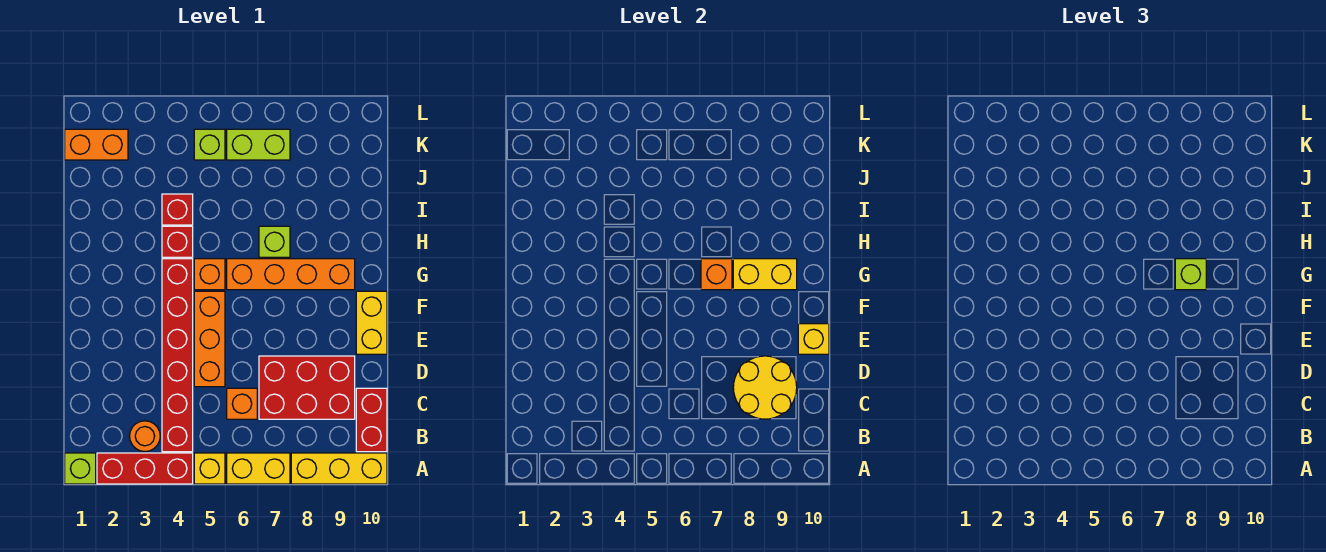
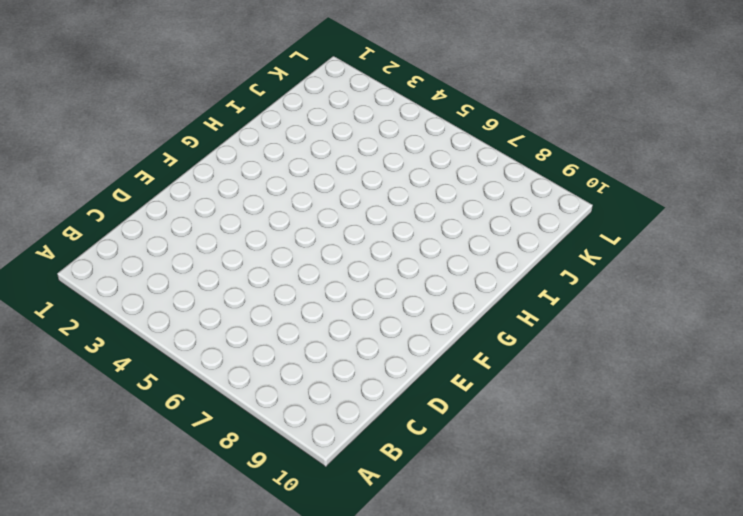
none -> lime 1x1 brick [65,453,96,484]
none -> red 1x3 brick [97,453,193,484]
none -> yellow 1x1 brick [194,453,225,484]

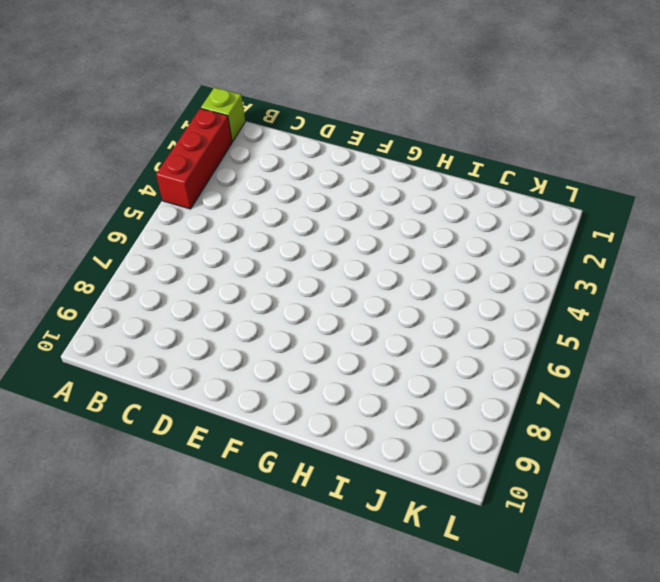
none -> yellow 1x1 brick [194,453,225,484]
none -> yellow 1x2 brick [227,453,290,484]
none -> yellow 1x3 brick [291,453,387,484]

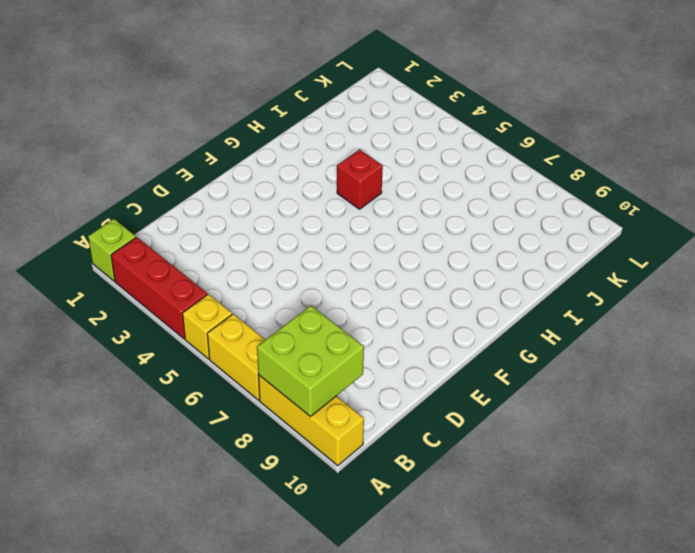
lime 2x2 brick [257,306,364,417] -> none
none -> orange 1x1 round brick [130,421,160,452]
none -> red 1x6 brick [162,259,193,452]
none -> red 1x2 brick [356,388,387,452]

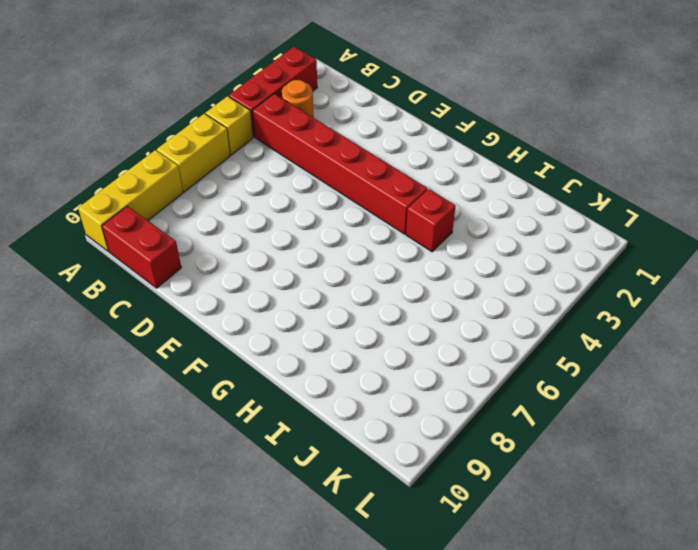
none -> lime 1x1 brick [65,453,96,484]
none -> orange 1x1 brick [227,388,257,419]
none -> red 2x3 brick [259,356,355,419]

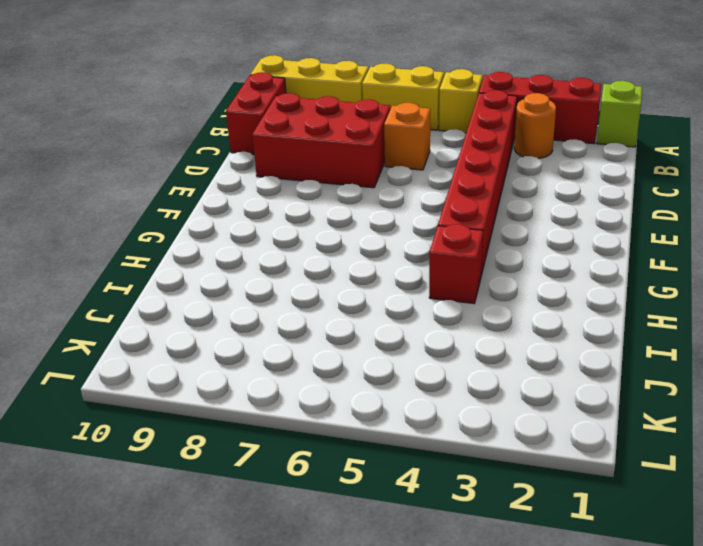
none -> orange 1x3 brick [194,291,225,387]
none -> yellow 1x2 brick [356,291,387,354]
none -> orange 1x1 brick [194,259,225,290]

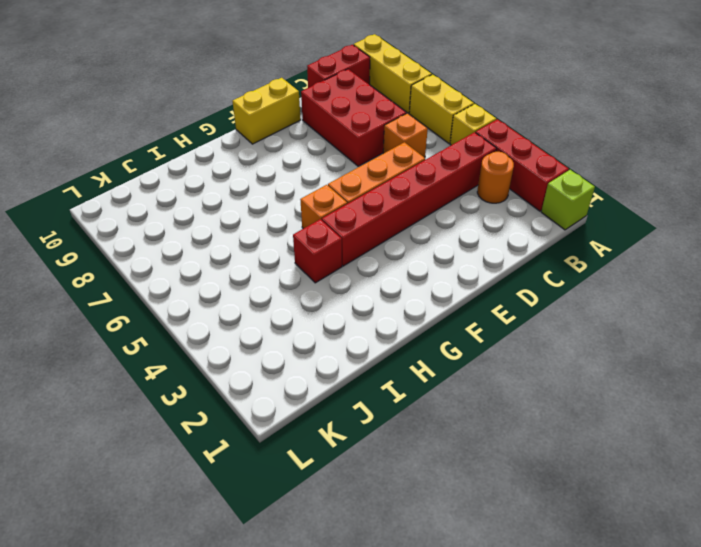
none -> orange 1x4 brick [227,259,355,290]
none -> lime 1x1 brick [259,226,290,257]
none -> red 1x1 brick [162,194,193,225]

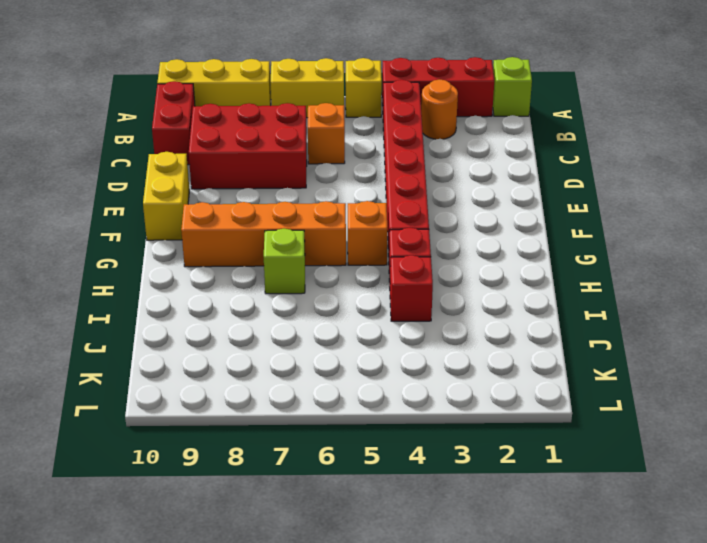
none -> orange 1x3 brick [194,291,225,387]
none -> orange 1x2 brick [65,129,128,160]
none -> lime 1x1 brick [194,129,225,160]

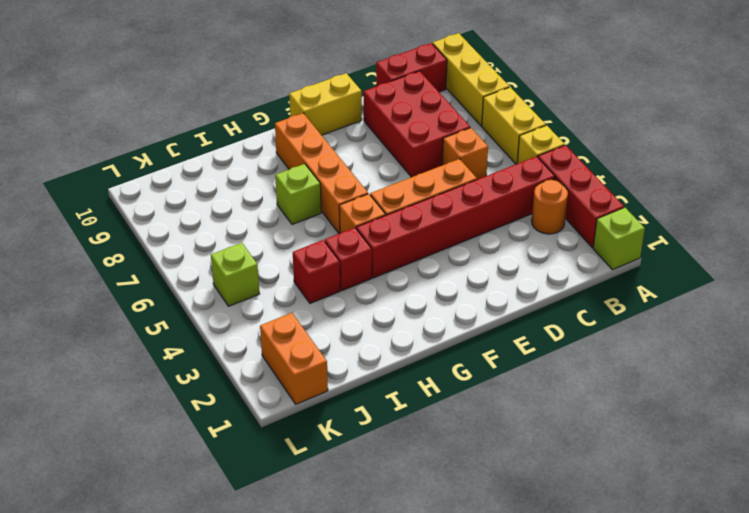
none -> lime 1x2 brick [227,129,290,160]
none -> yellow 2x2 round brick [733,356,797,419]
none -> yellow 1x1 brick [798,324,829,354]

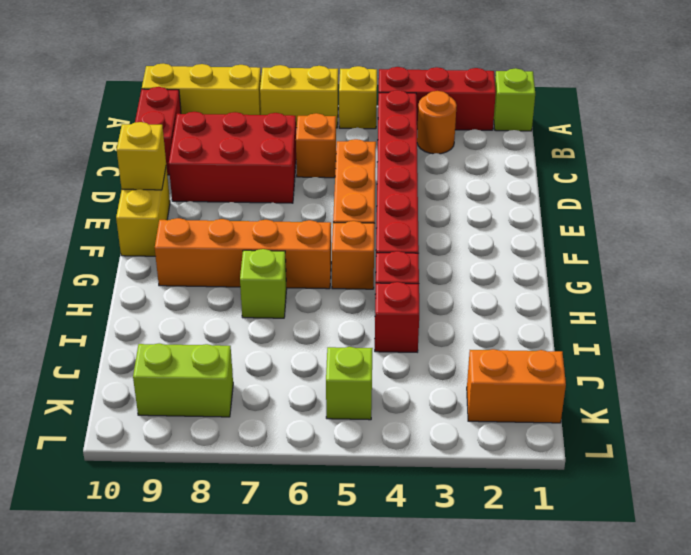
lime 1x2 brick [133,343,233,417] -> lime 1x2 brick moved to [227,129,290,160]
none -> yellow 2x2 round brick [733,356,797,419]
none -> orange 1x1 brick [701,259,732,290]
none -> yellow 1x2 brick [733,259,797,290]

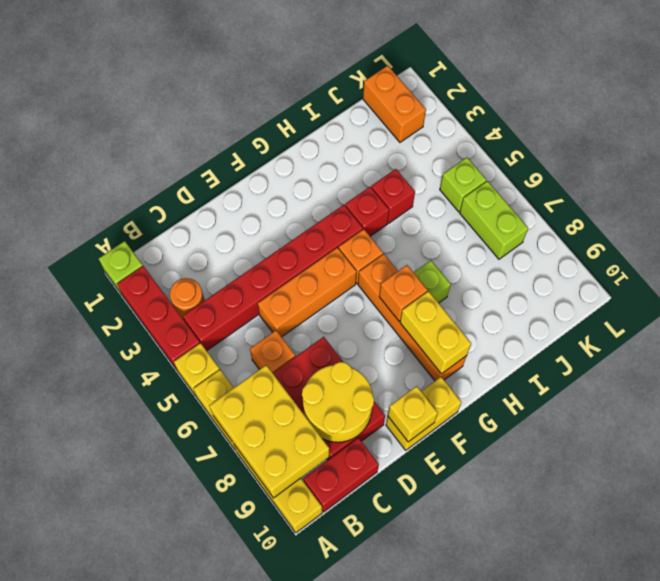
yellow 2x3 brick [209,365,329,498] -> none
none -> lime 1x1 brick [1175,259,1206,290]

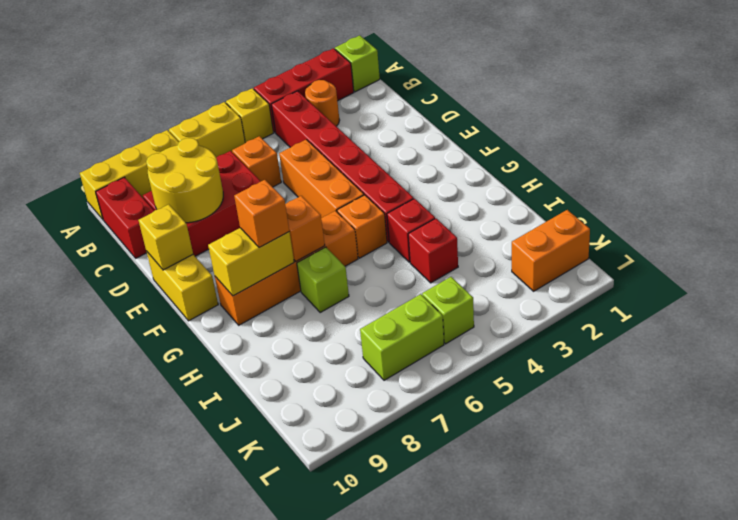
orange 1x1 brick [234,180,289,248] -> lime 1x1 brick [1175,259,1206,290]

